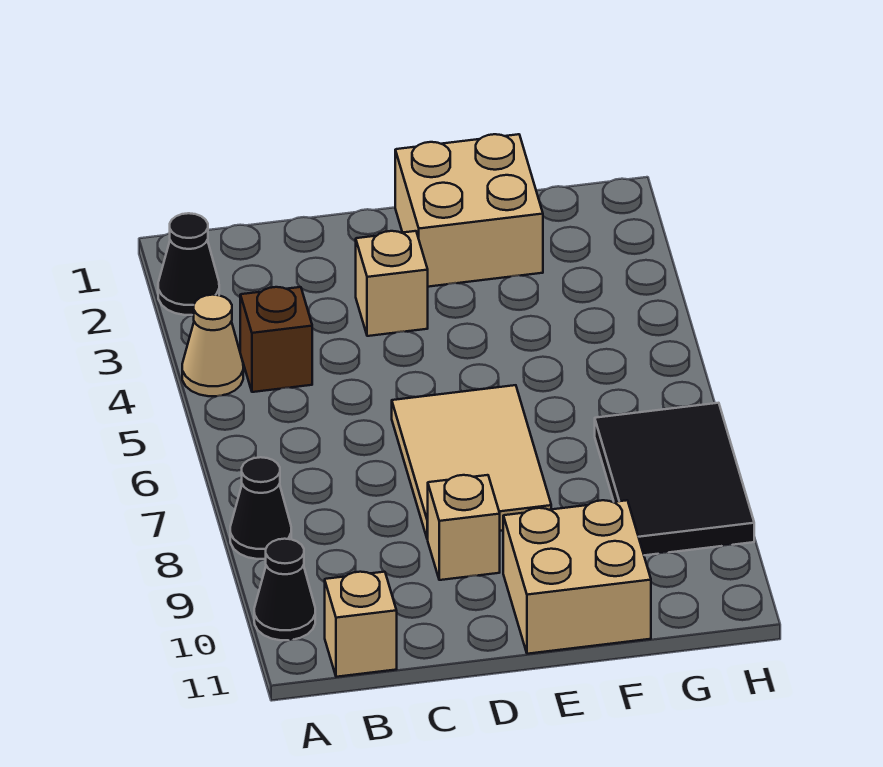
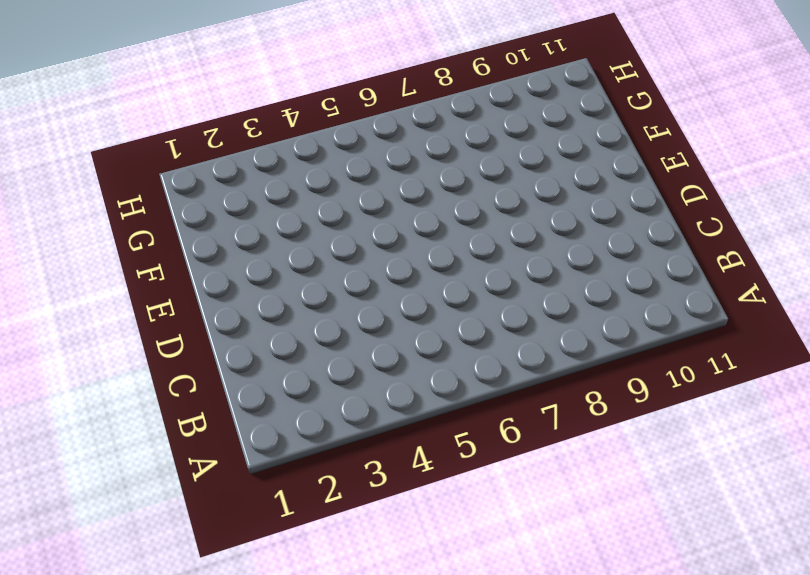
none -> black 1x1 cone [158,213,219,315]
none -> tan 1x1 cone [182,295,243,396]
none -> black 1x1 cone [230,457,291,559]

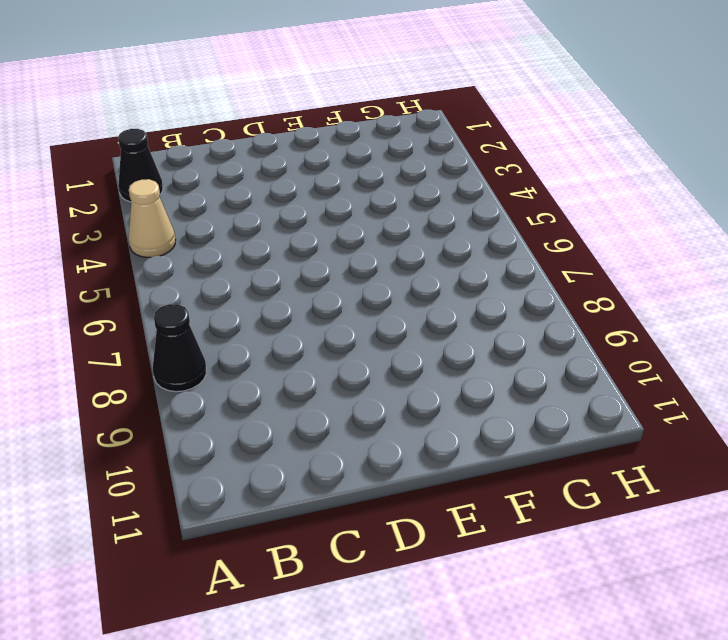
none -> black 1x1 cone [254,539,315,640]
none -> brown 1x1 brick [240,287,312,392]
none -> tan 1x1 brick [325,572,397,677]

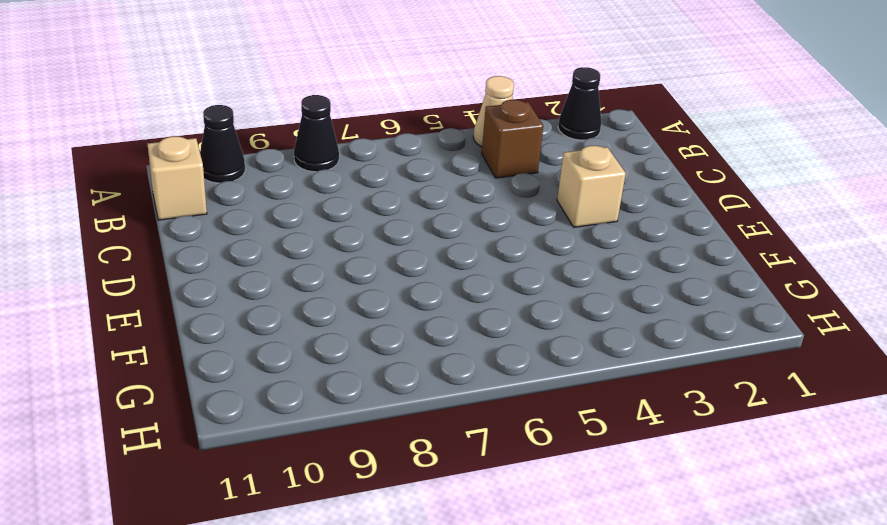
none -> tan 2x3 tile [392,385,551,539]
none -> tan 1x1 brick [428,475,500,580]
none -> tan 2x2 brick [395,134,543,287]

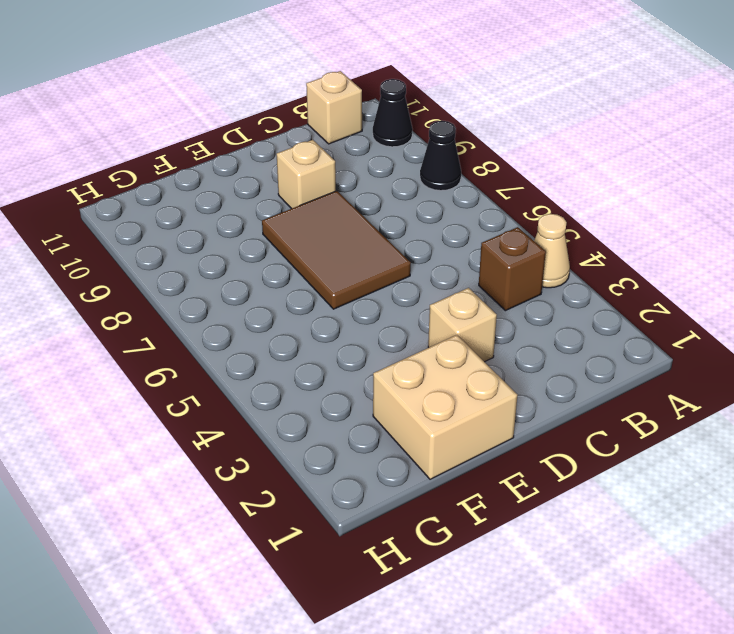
brown 2x3 tile [262,191,411,309] -> tan 2x3 tile [392,385,551,539]
none -> black 1x1 cone [158,213,219,315]
none -> tan 2x2 brick [503,500,651,654]
none -> black 2x3 tile [595,403,754,555]

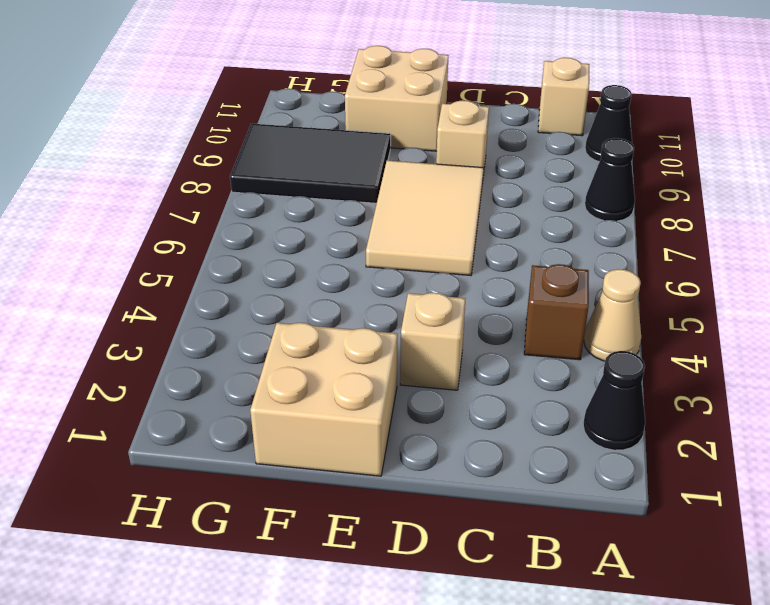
black 2x3 tile [230,124,391,203] -> black 2x3 tile turned to [595,403,754,555]

